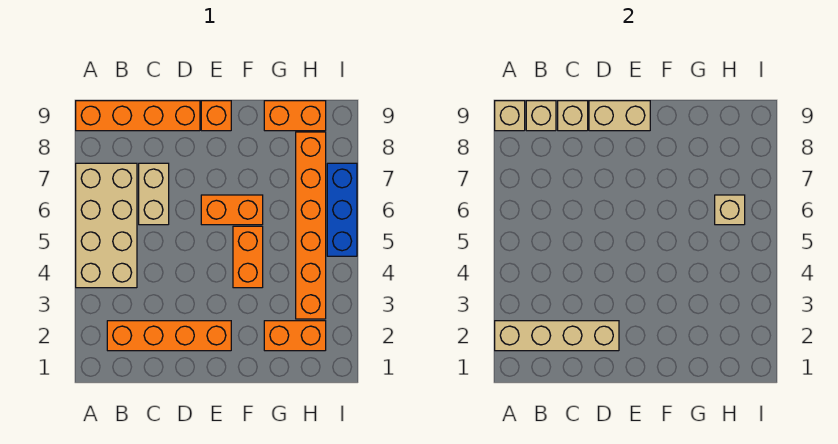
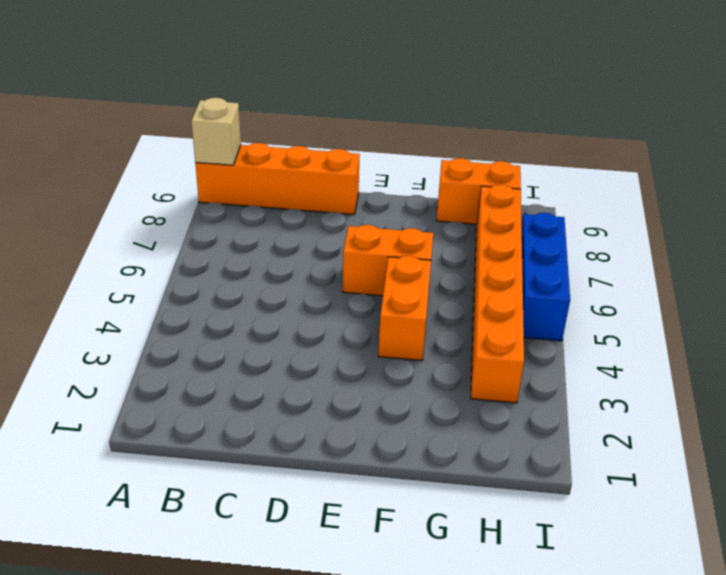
none -> tan 2x4 brick [76,163,137,288]
none -> orange 1x4 brick [107,321,231,351]
none -> tan 1x2 brick [139,163,169,225]

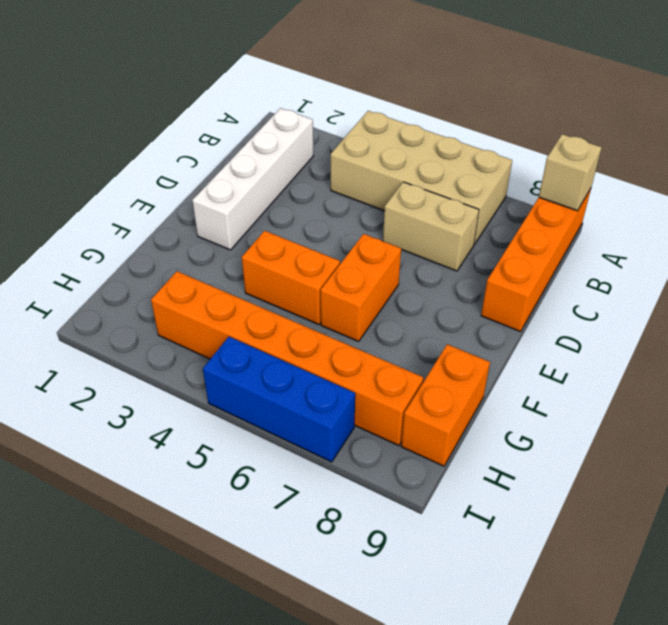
white 1x4 brick [192,108,313,250] -> orange 1x4 brick [107,321,231,351]
none -> orange 1x1 brick [201,101,231,131]
none -> orange 1x2 brick [264,321,326,351]
none -> tan 1x4 brick [495,321,619,351]

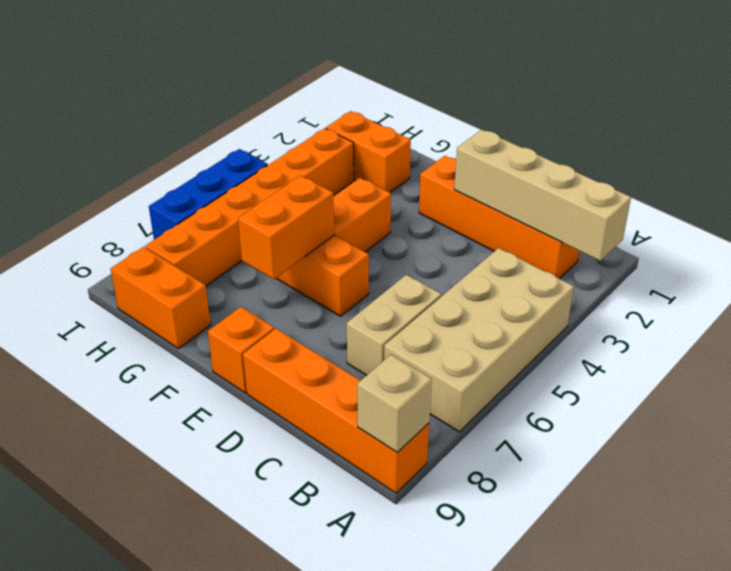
orange 1x2 brick [238,176,334,279] -> none
none -> tan 1x1 brick [526,101,556,131]
none -> tan 1x1 brick [558,101,588,131]
none -> tan 1x2 brick [589,101,650,131]

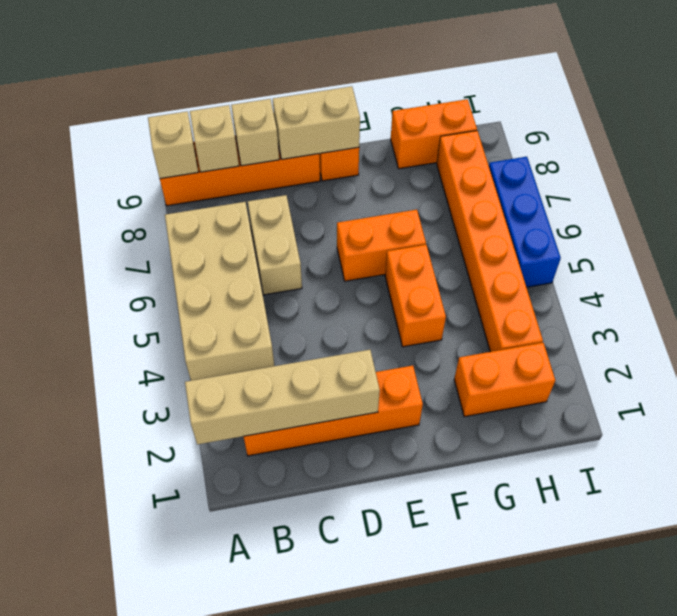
none -> tan 1x1 brick [715,195,745,225]

